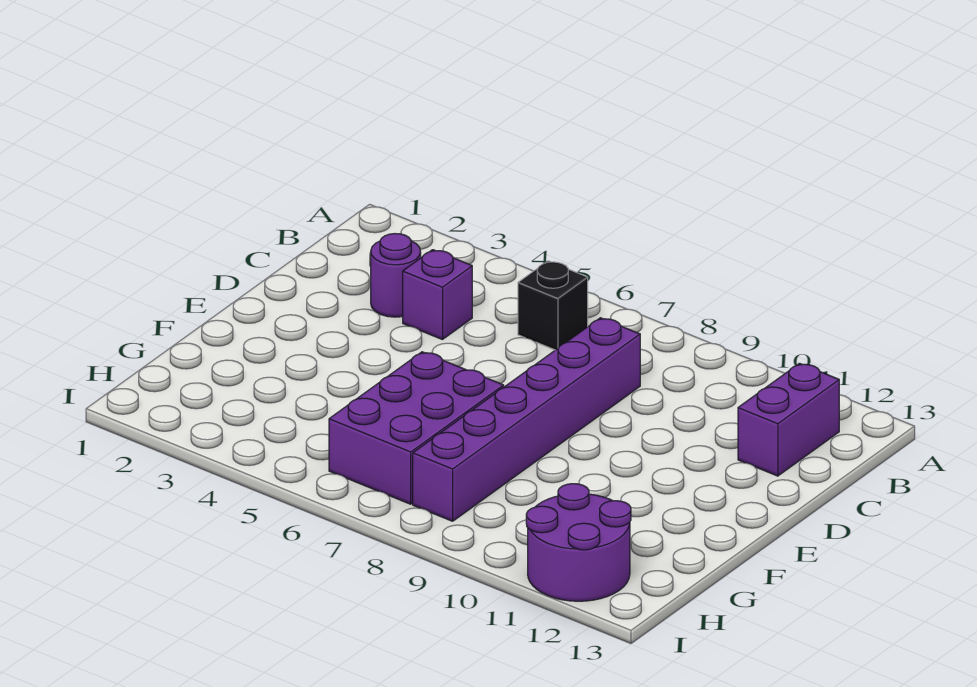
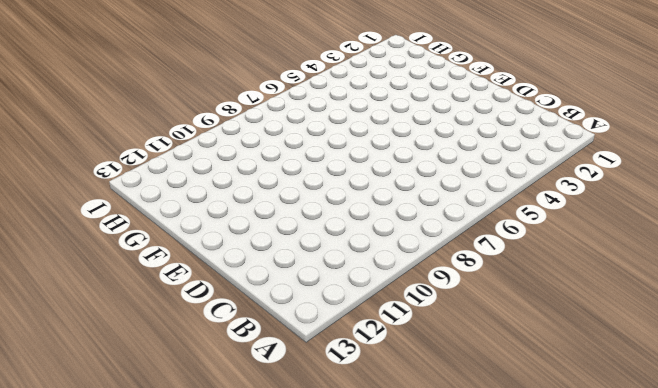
none -> black 1x1 brick [518,261,588,350]
none -> purple 1x2 brick [738,363,839,476]

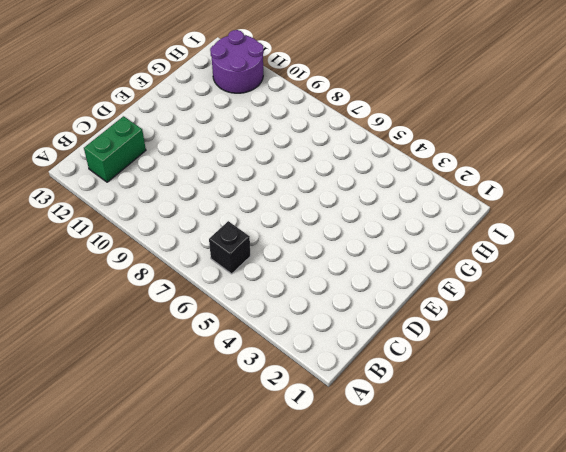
green 1x2 brick [84,116,146,182] -> purple 1x2 brick [738,363,839,476]
none -> purple 1x1 round brick [371,234,421,317]
none -> purple 1x1 brick [403,250,472,340]

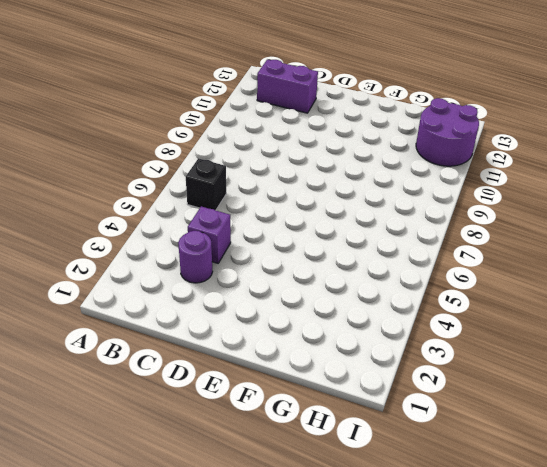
none -> purple 1x6 brick [413,318,640,521]
none -> purple 2x3 brick [329,352,504,504]

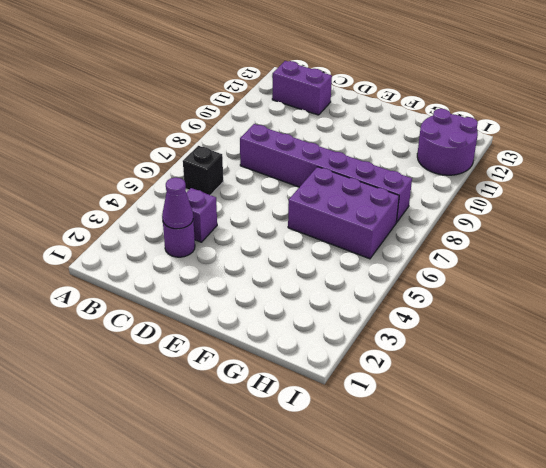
purple 1x1 cone [162,177,193,229] -> none

